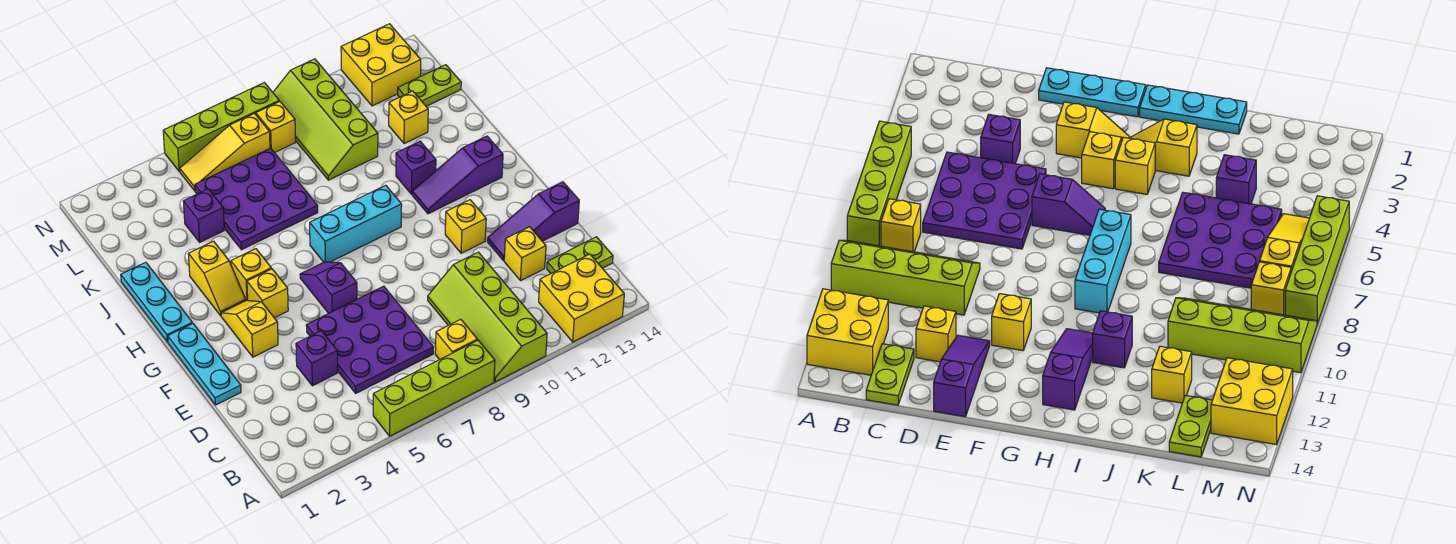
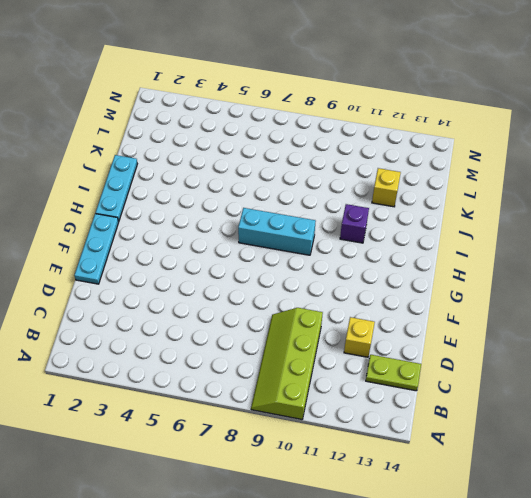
none -> lime 1x4 brick [373,340,495,436]
none -> yellow 2x2 brick [539,254,624,342]
none -> yellow 1x1 brick [435,319,477,360]

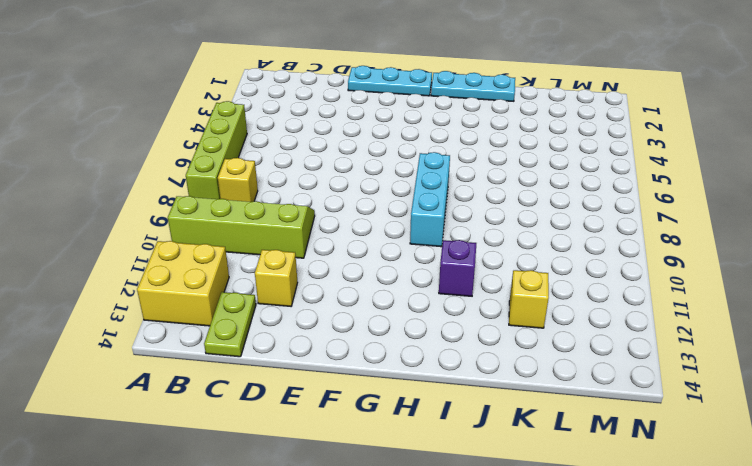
none -> purple 3x3 plate [306,286,434,393]
none -> purple 1x1 brick [296,331,338,386]
none -> purple 1x3 slope [487,182,579,260]

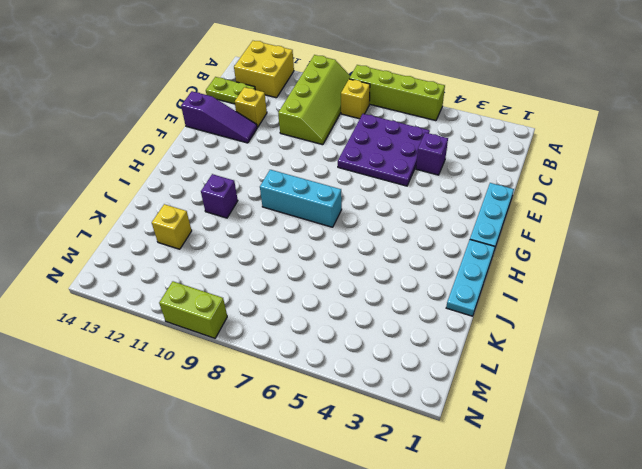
lime 1x2 brick [159,281,227,338] -> lime 2x4 slope [273,59,378,180]
none -> yellow 1x2 slope [221,300,278,357]
none -> purple 1x2 slope [300,262,357,313]
none -> yellow 1x1 brick [445,200,486,253]

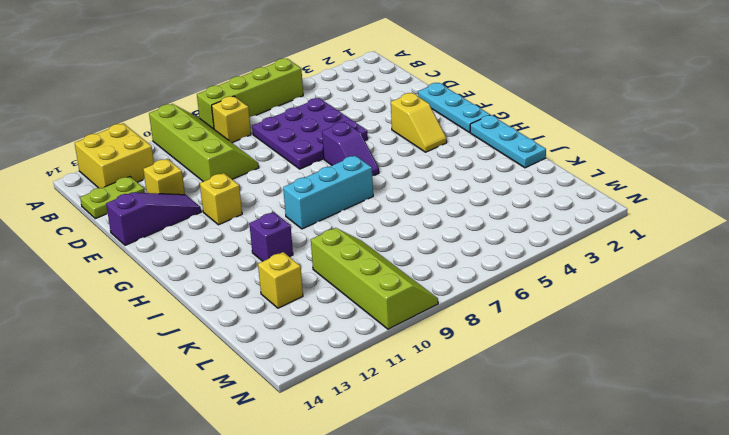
none -> purple 1x1 brick [296,331,338,386]
none -> yellow 1x1 brick [247,269,288,318]
none -> yellow 1x2 slope [189,241,246,316]

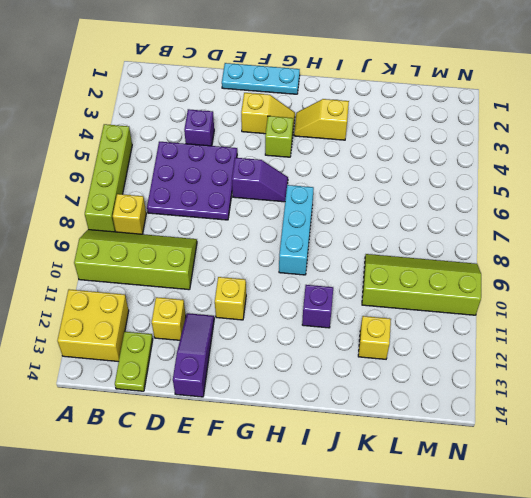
lime 1x1 brick [265,116,293,157] -> yellow 1x1 brick [247,269,288,318]
none -> cyan 1x3 plate [121,262,192,342]
none -> yellow 1x1 brick [231,249,271,300]
none -> purple 1x3 slope [412,136,503,214]

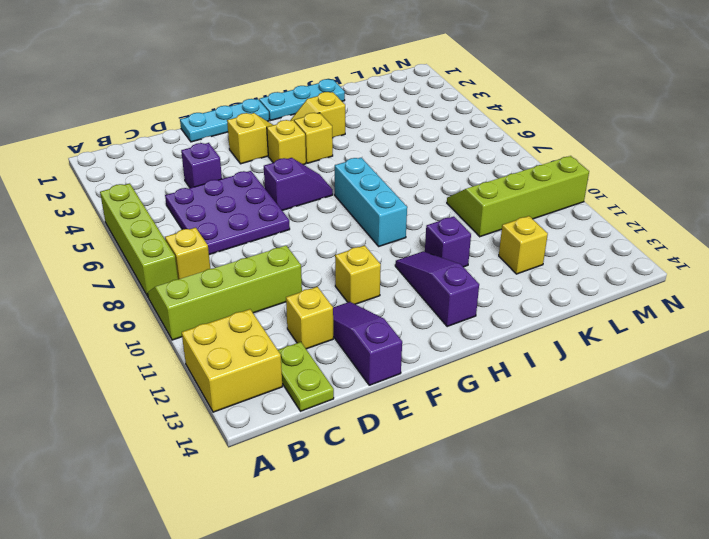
none -> purple 3x3 plate [195,148,318,250]
none -> purple 1x1 brick [183,189,224,242]
none -> lime 1x2 plate [398,65,461,106]

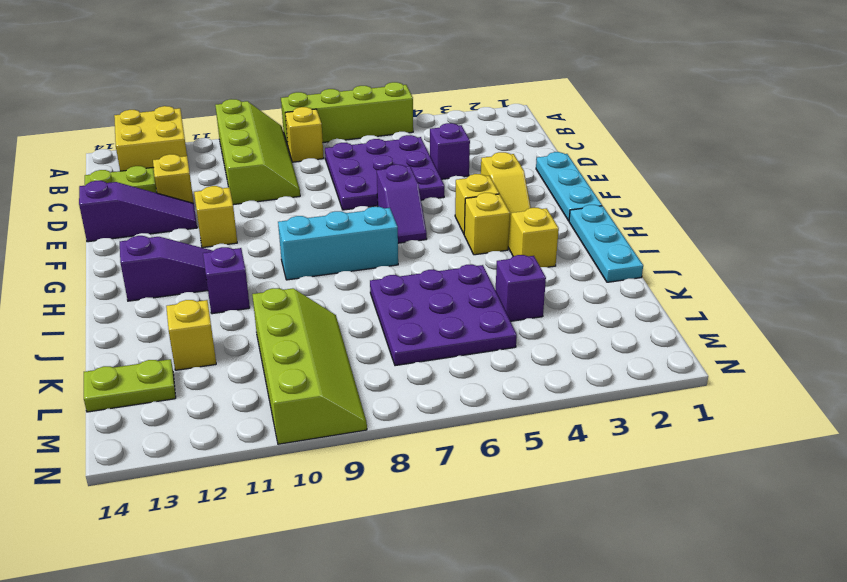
none -> yellow 1x3 slope [180,114,270,191]
none -> yellow 1x1 brick [256,101,296,153]
none -> yellow 2x2 brick [341,24,421,106]

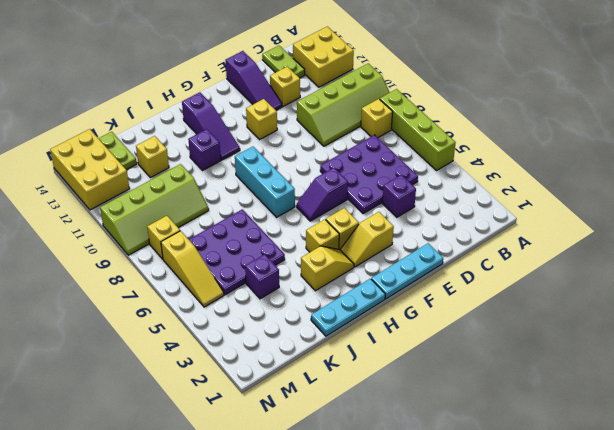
yellow 2x3 brick [50,129,129,210] -> yellow 2x2 brick [341,24,421,106]
none -> lime 1x4 brick [163,83,279,171]

